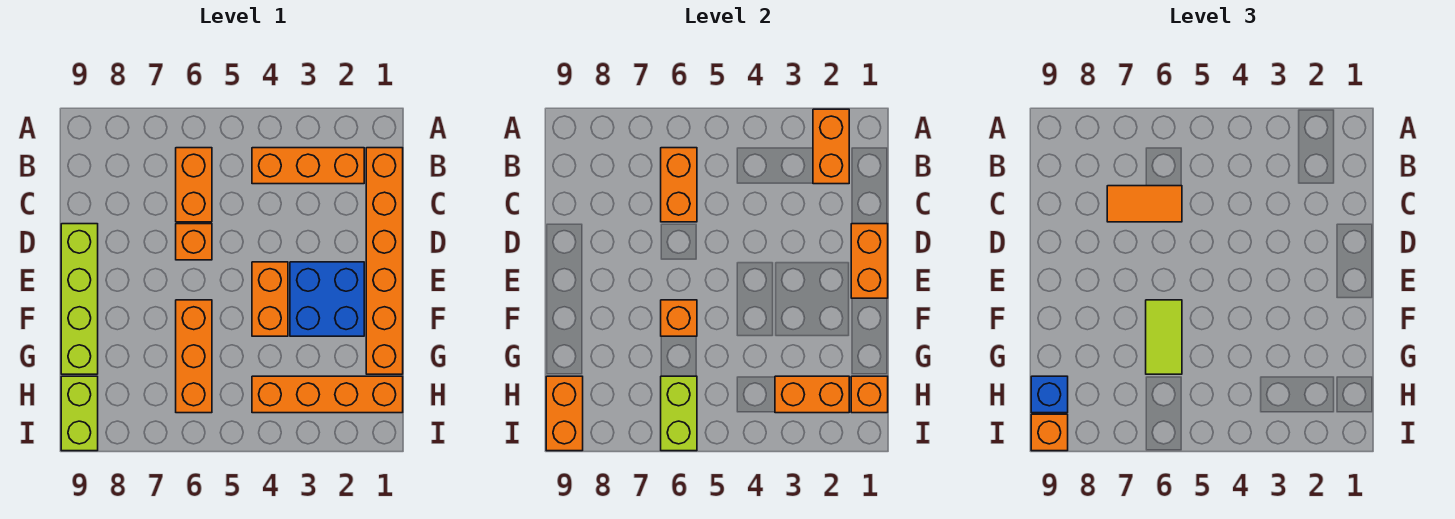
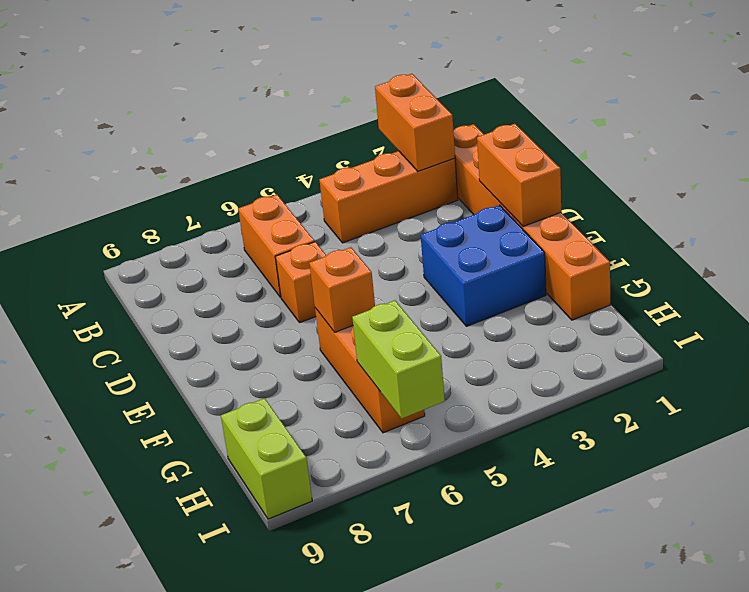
none -> lime 1x4 brick [61,224,98,374]
none -> orange 1x2 brick [252,262,288,336]
none -> orange 1x4 brick [252,376,403,413]

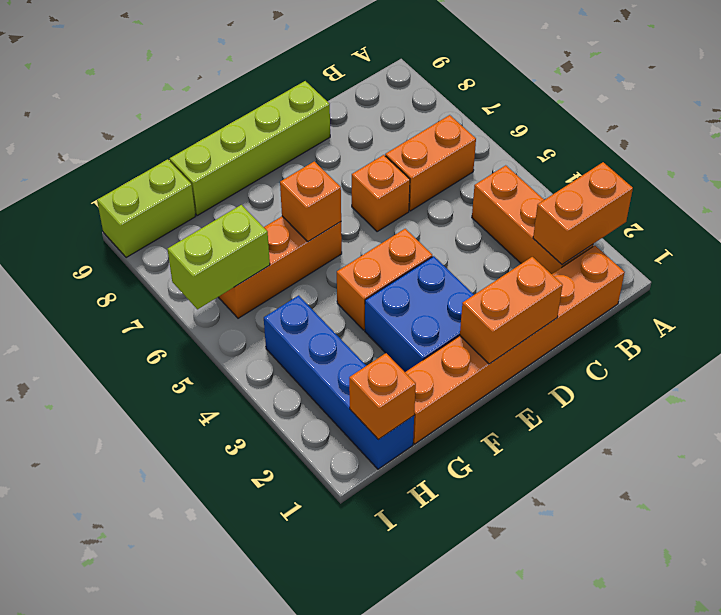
blue 1x4 brick [264,295,414,469] -> orange 1x4 brick [252,376,403,413]
none -> orange 1x2 brick [661,148,697,222]
none -> orange 1x2 brick [775,376,849,413]
none -> orange 1x2 brick [546,376,583,451]

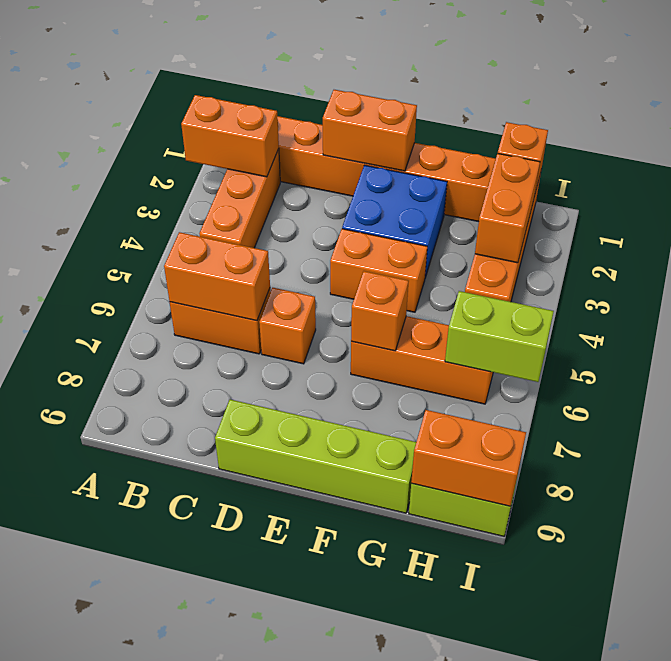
none -> orange 1x2 tile [1107,186,1182,222]
none -> lime 1x2 tile [1146,300,1182,374]
none -> blue 1x1 brick [1031,376,1068,413]

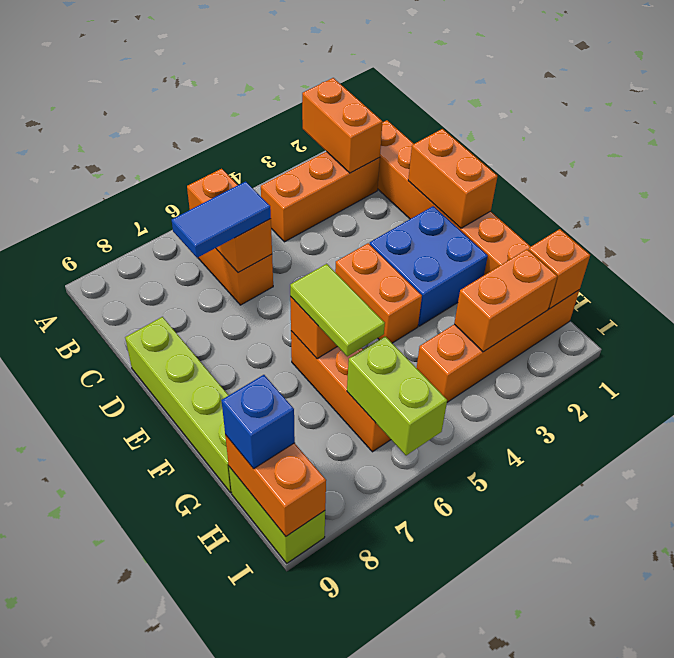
blue 1x2 tile [172,181,271,258] -> orange 1x2 tile [1107,186,1182,222]
none -> orange 1x1 brick [176,224,212,260]
none -> orange 1x1 brick [1031,414,1068,451]

